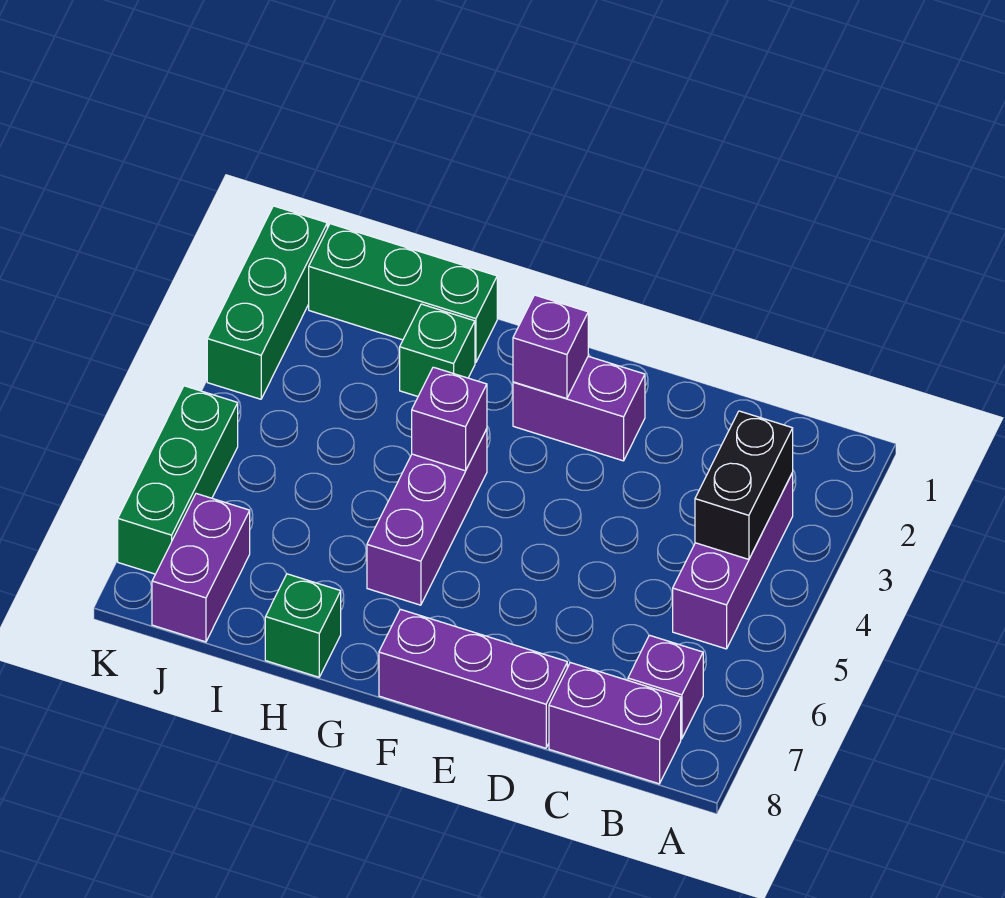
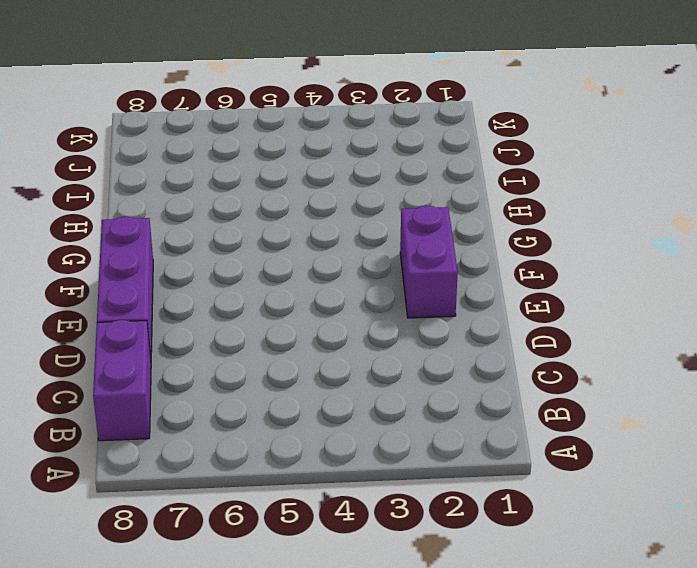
none -> purple 1x3 brick [673,473,793,649]
none -> purple 1x1 brick [628,635,703,739]
none -> purple 1x3 brick [367,429,487,605]

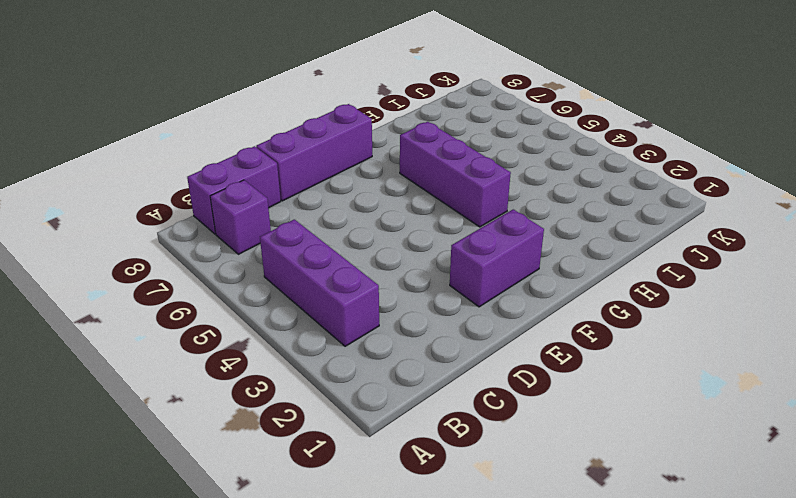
none -> green 1x3 brick [309,224,497,363]
none -> green 1x1 brick [400,304,475,396]
none -> green 1x1 brick [265,574,341,677]

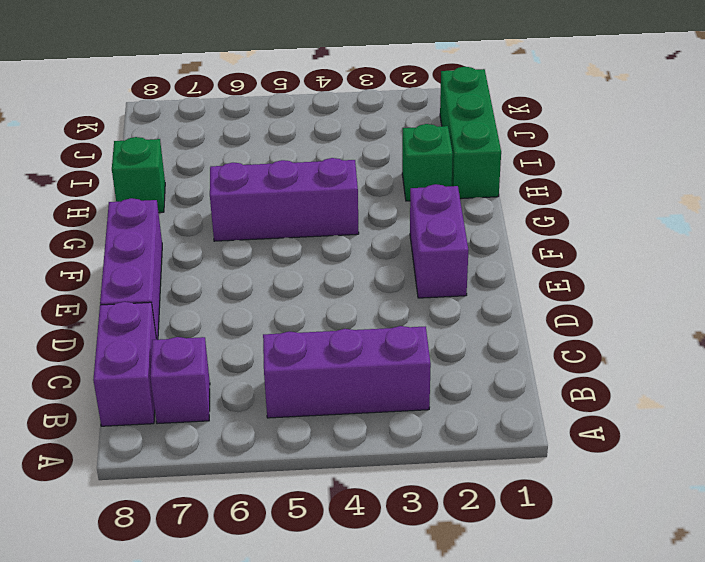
none -> purple 1x2 brick [152,494,250,642]
none -> green 1x3 brick [207,206,327,399]
none -> green 1x3 brick [118,386,238,574]

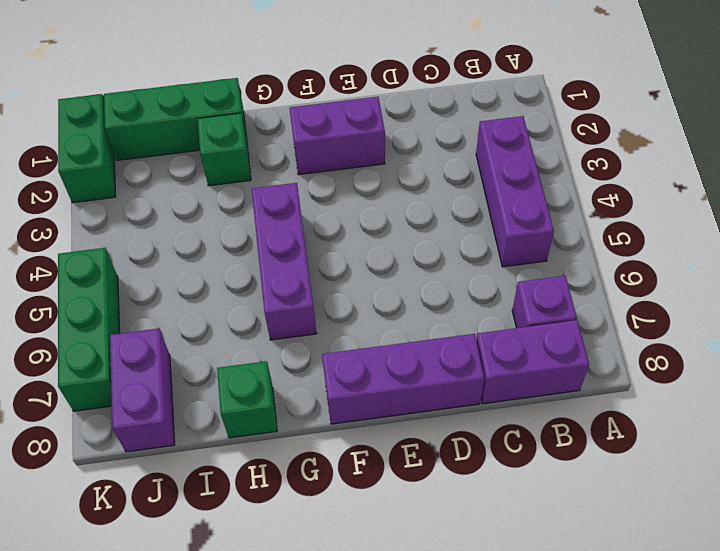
green 1x2 brick [58,94,116,203] -> green 1x3 brick [207,206,327,399]
none -> black 1x2 brick [695,411,793,559]
none -> purple 1x1 brick [513,295,588,399]
none -> purple 1x1 brick [412,367,487,471]

